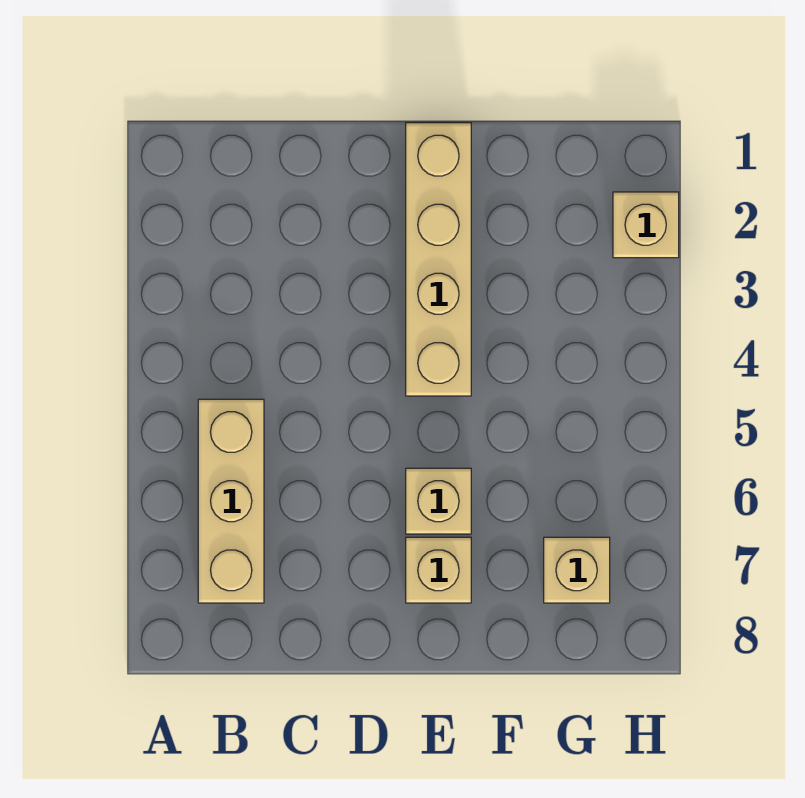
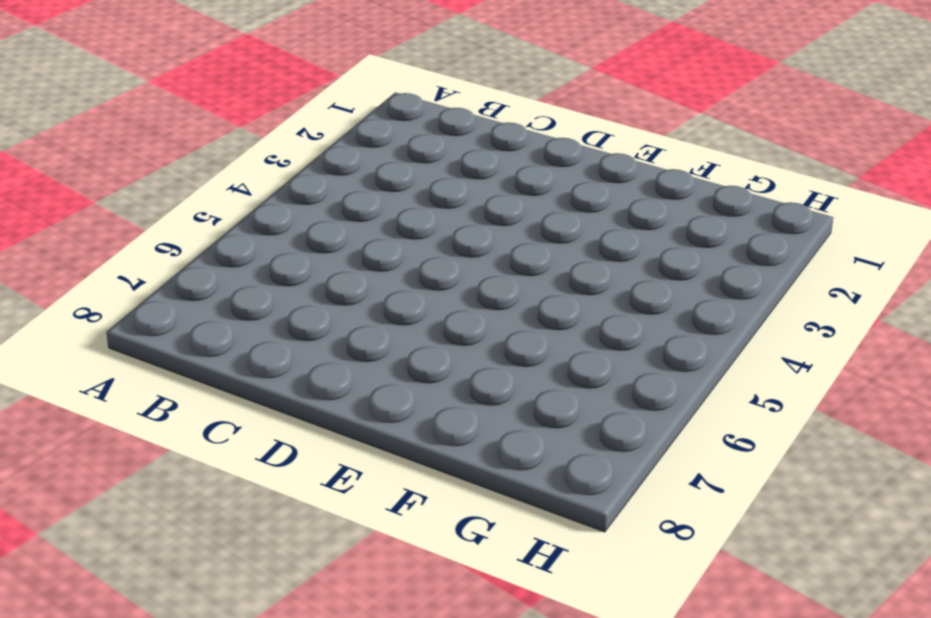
none -> tan 1x3 brick [198,399,264,603]
none -> tan 1x4 brick [406,123,471,396]

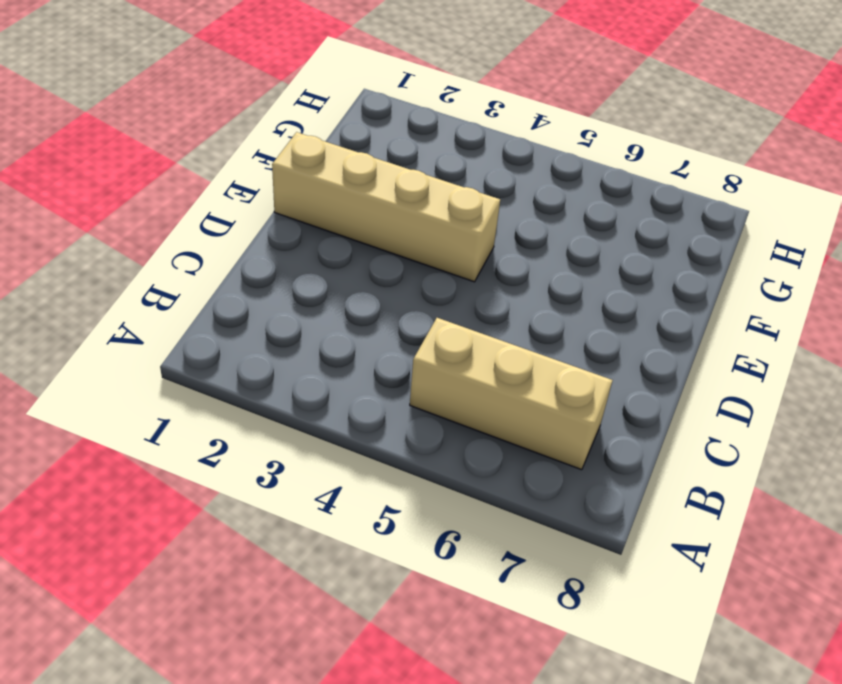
none -> tan 1x1 brick [406,468,471,534]
none -> tan 1x1 brick [406,537,471,603]

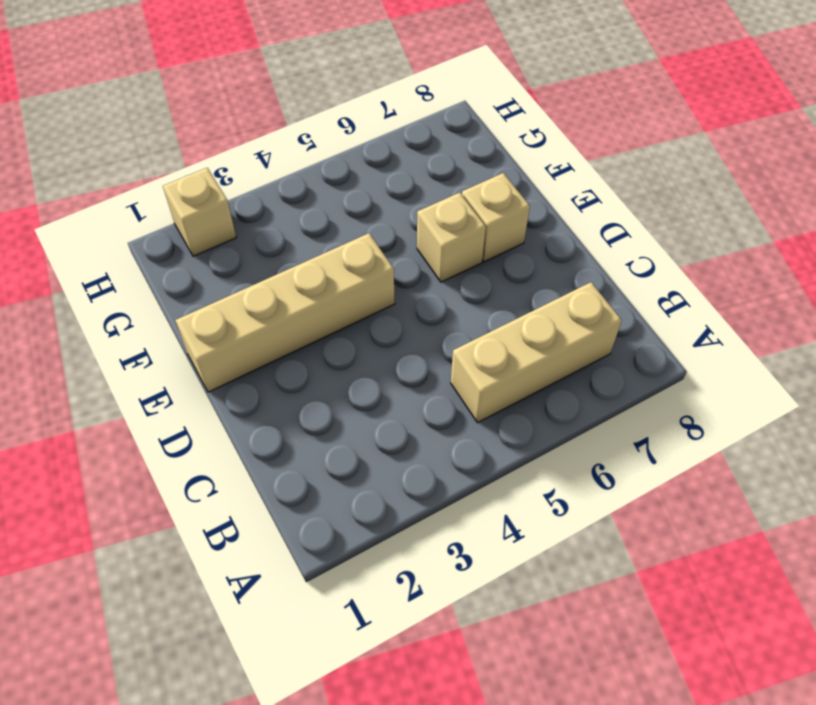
none -> tan 1x1 brick [544,537,610,603]

